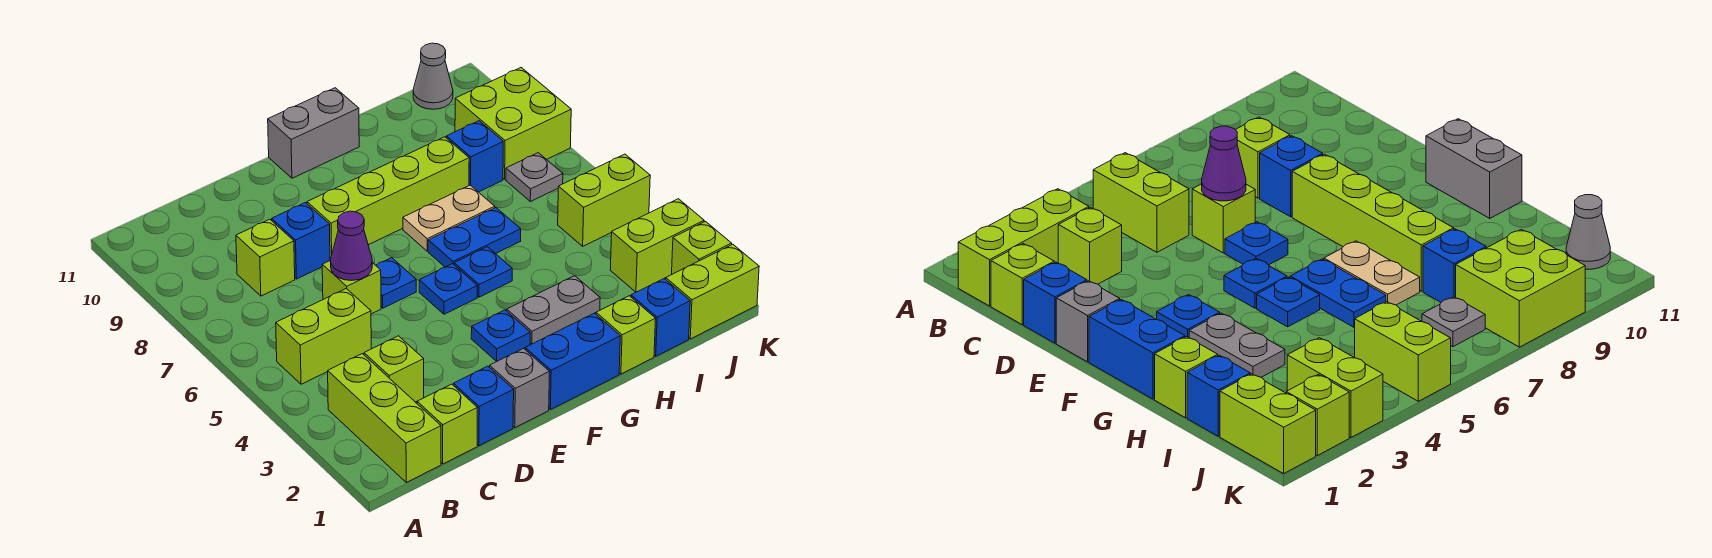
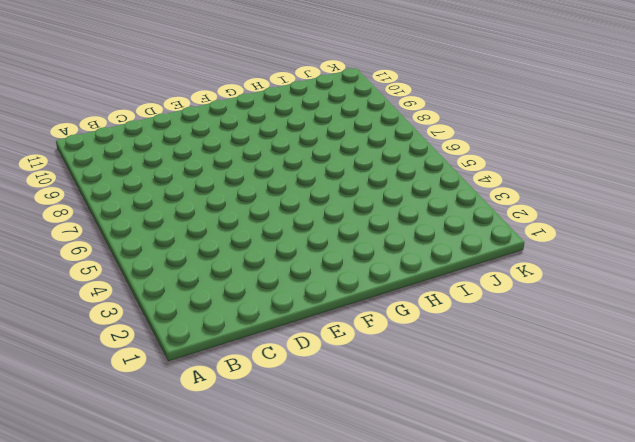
none -> lime 1x3 brick [328,354,441,482]
none -> lime 1x2 brick [276,289,371,384]
none -> lime 1x1 brick [417,384,477,464]
none -> lime 1x1 brick [364,336,424,402]

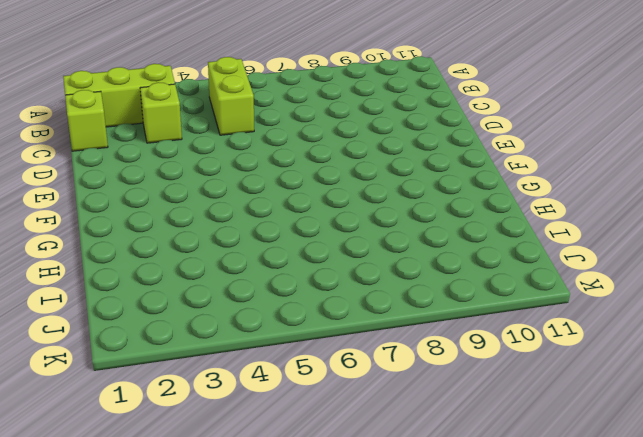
none -> lime 1x1 brick [236,219,295,296]
none -> blue 1x1 brick [453,366,514,446]
none -> lime 1x1 brick [322,261,381,314]
none -> blue 1x1 brick [272,203,330,279]

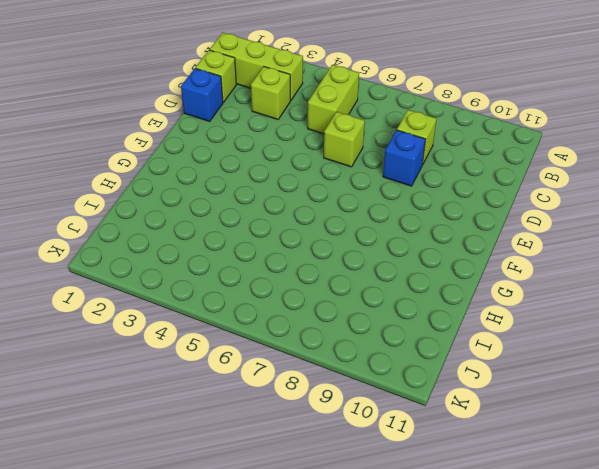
none -> grey 1x1 brick [490,348,550,428]
none -> blue 1x1 plate [376,258,416,308]
none -> lime 1x4 brick [307,137,469,260]
none -> blue 1x2 brick [525,313,620,410]

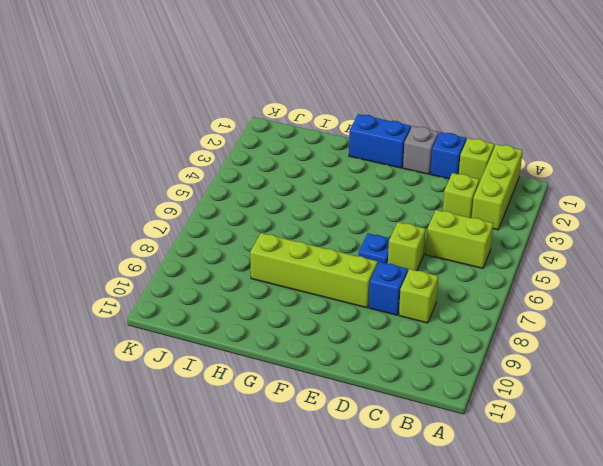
none -> blue 1x1 plate [471,310,530,362]
none -> blue 1x1 plate [419,264,477,314]
none -> grey 1x2 brick [268,88,359,178]
none -> grey 1x2 plate [507,276,600,344]

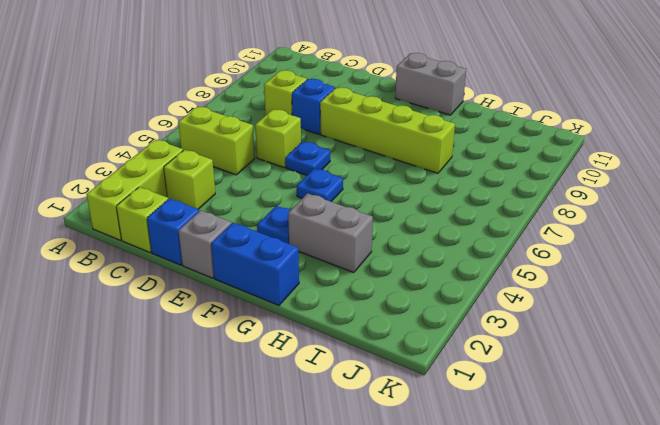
grey 1x2 brick [288,193,373,273] -> grey 1x2 plate [507,276,600,344]
none -> blue 1x1 plate [454,247,512,297]
none -> blue 1x2 plate [428,207,521,267]
none -> tan 1x2 plate [403,185,495,251]
none -> lime 1x1 brick [596,296,656,374]

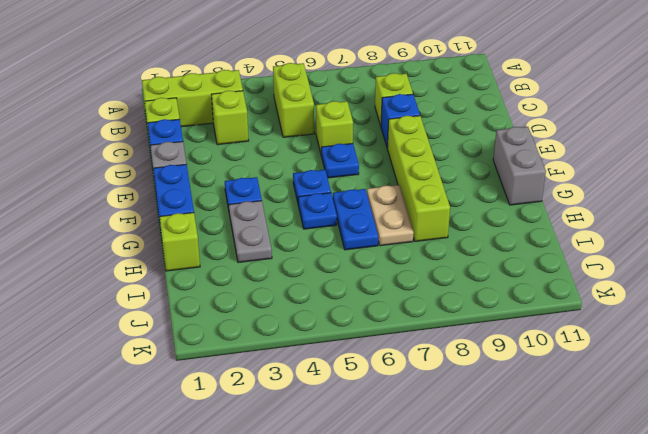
none -> blue 1x1 brick [631,279,690,356]
none -> blue 1x1 brick [446,121,503,192]
none -> lime 1x2 brick [666,244,759,339]
none -> lime 1x2 brick [610,199,704,292]

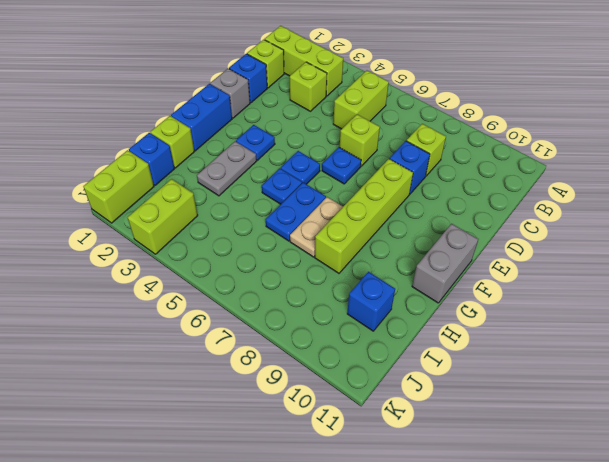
blue 1x1 brick [347,272,395,331] -> blue 1x1 brick moved to [446,121,503,192]
none -> lime 1x2 brick [558,154,650,246]
none -> grey 1x1 plate [506,153,563,202]
none -> lime 2x2 brick [455,68,571,179]
none -> grey 1x1 cone [413,43,453,109]

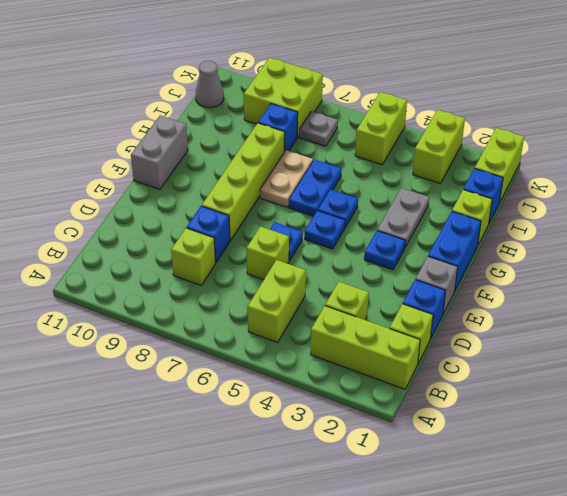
none -> lime 1x1 brick [672,222,732,274]
none -> purple 1x1 cone [330,211,372,281]

